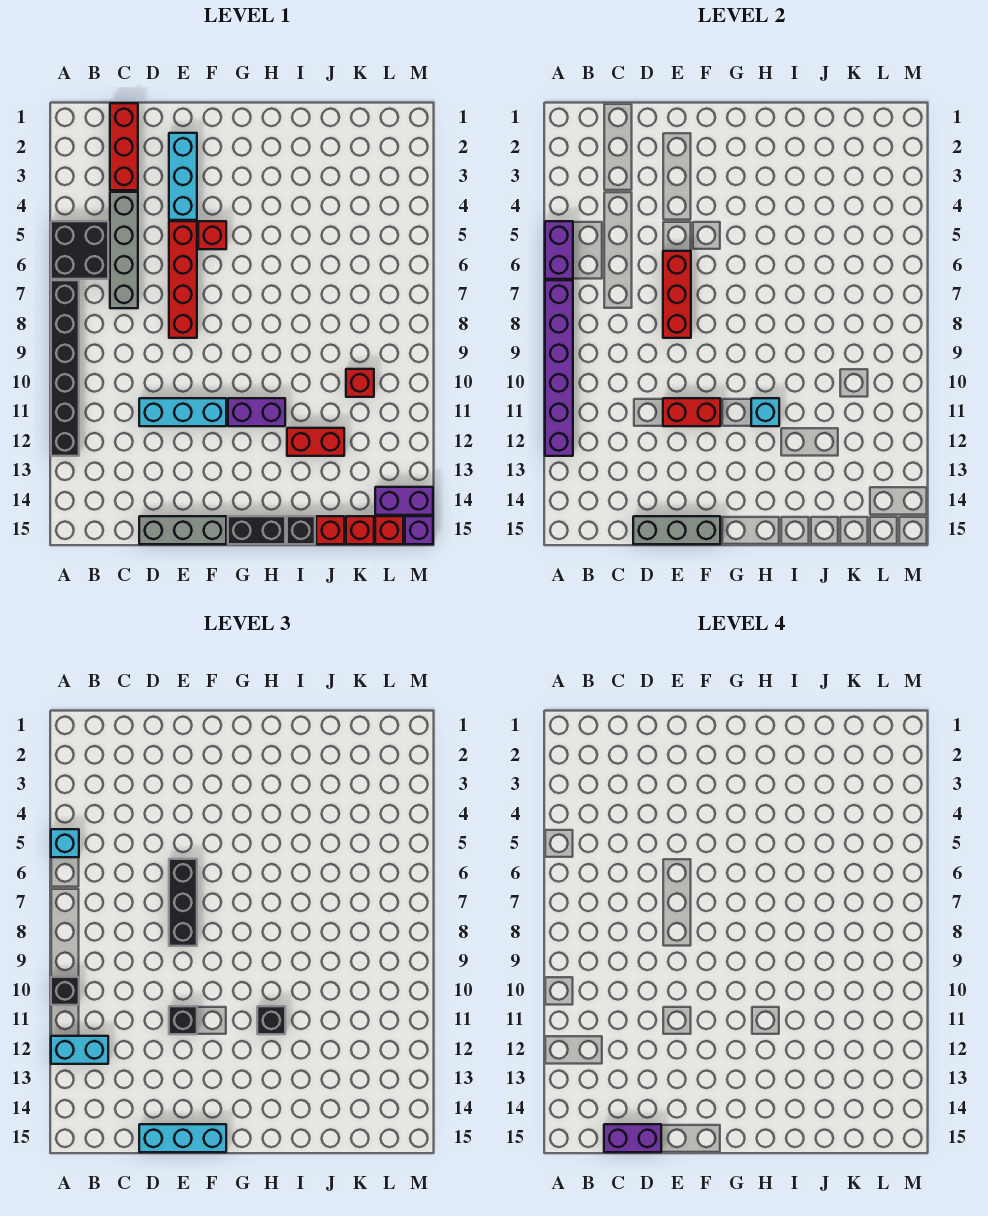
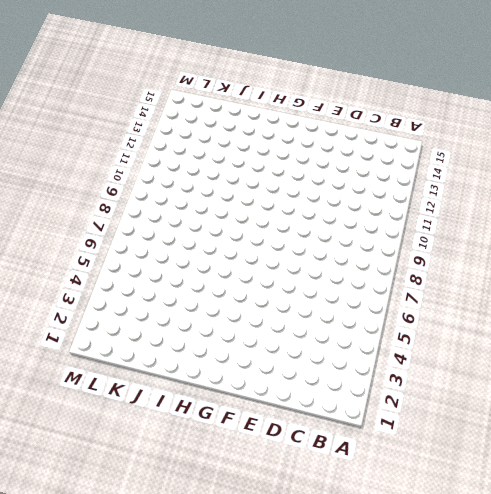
none -> black 2x2 brick [51,221,108,279]
none -> black 1x6 brick [51,280,79,456]
none -> red 1x3 brick [110,103,138,190]
none -> grey 1x4 brick [110,192,138,308]

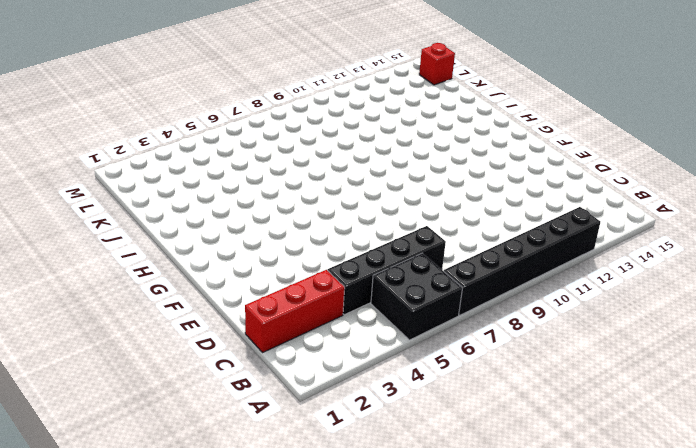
black 1x4 brick [328,226,446,315] -> grey 1x4 brick [110,192,138,308]
none -> cyan 1x3 brick [139,398,226,426]
none -> grey 1x3 brick [139,516,226,544]
none -> cyan 1x3 brick [169,133,197,220]
none -> red 1x4 brick [169,221,197,338]

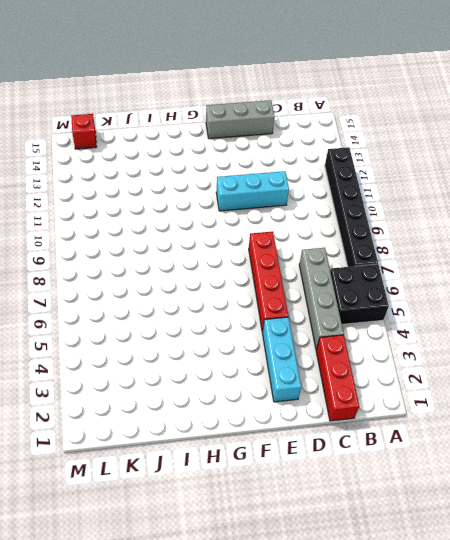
none -> red 1x1 brick [198,221,226,249]
none -> purple 1x2 brick [228,398,285,426]
none -> black 1x2 brick [228,516,285,544]
none -> red 1x2 brick [287,428,344,456]

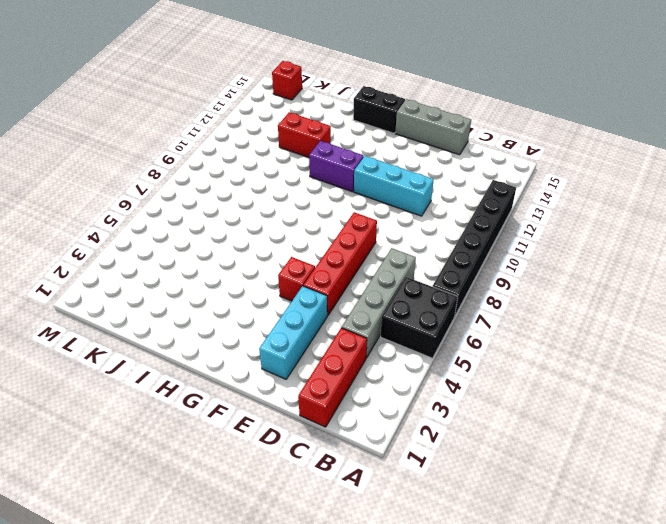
none -> black 1x1 brick [287,516,315,544]
none -> red 1x1 brick [316,516,344,544]
none -> red 1x1 brick [346,369,374,397]
none -> red 1x1 brick [346,516,374,544]

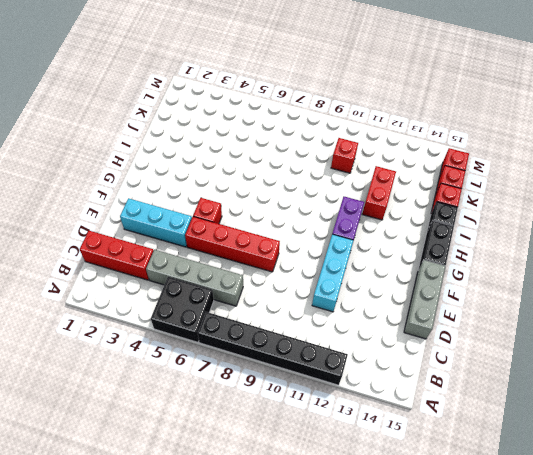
none -> purple 1x2 brick [375,487,433,515]
none -> purple 1x1 brick [405,516,433,544]
none -> purple 1x2 brick [545,221,573,279]
none -> purple 1x6 brick [545,280,573,456]

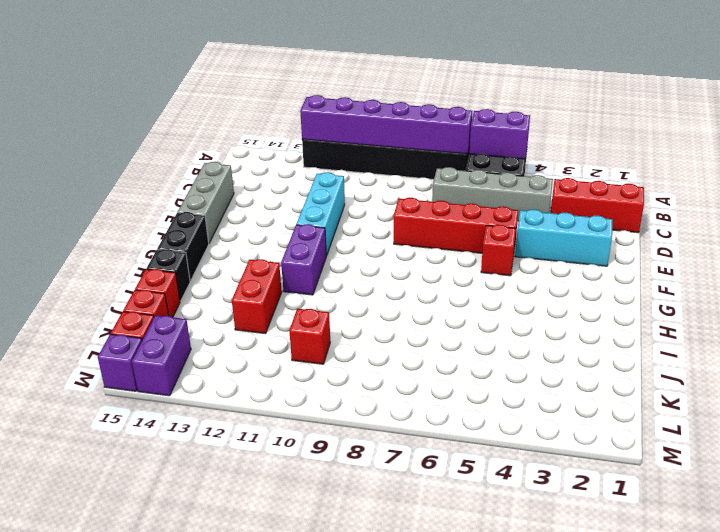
none -> grey 1x3 brick [633,516,720,544]
none -> red 1x3 brick [663,251,691,338]
none -> red 1x2 brick [663,398,720,426]
none -> cyan 1x1 brick [751,398,779,426]

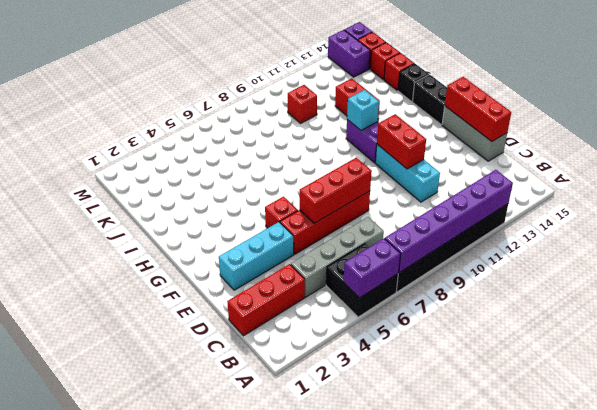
red 1x3 brick [445,77,511,141] -> grey 1x3 brick [633,516,720,544]
none -> cyan 1x1 brick [51,829,79,857]
none -> black 1x1 brick [51,977,79,1005]
none -> cyan 1x2 brick [51,1036,108,1064]
none -> cyan 1x3 brick [139,1124,226,1152]

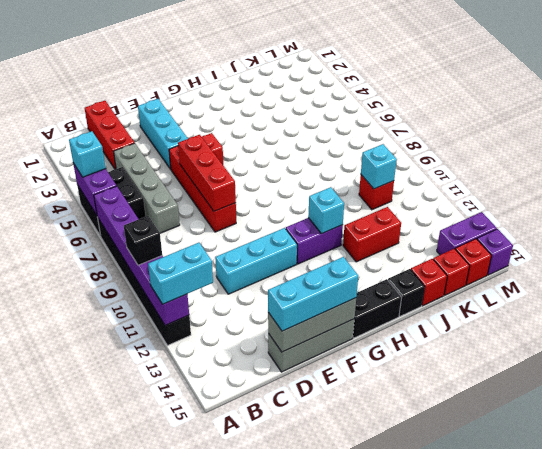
cyan 1x1 brick [361,144,397,189] -> none
none -> red 1x2 brick [663,398,720,426]
none -> black 1x3 brick [169,859,197,946]
none -> black 1x1 brick [169,1006,197,1034]
none -> black 1x1 brick [257,1006,285,1034]

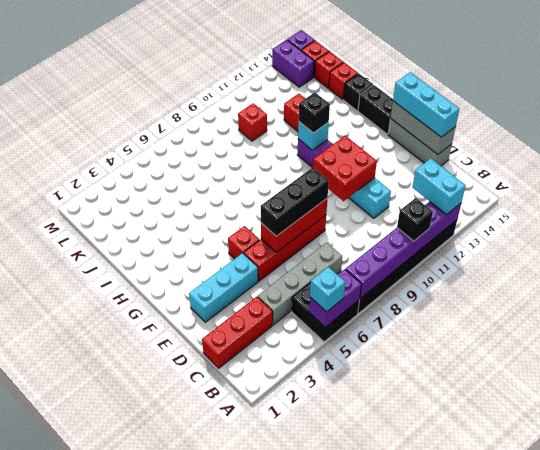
red 2x2 brick [313,136,377,201] -> red 1x2 brick [663,398,720,426]
none -> black 1x1 brick [169,1006,197,1034]
none -> purple 1x2 brick [604,1124,661,1152]

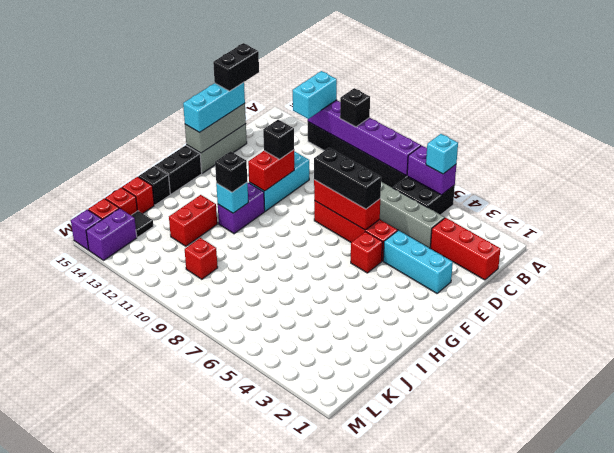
black 1x2 brick [213,43,259,91] -> purple 1x2 brick [604,1124,661,1152]
black 1x1 tile [131,211,153,237] -> none

